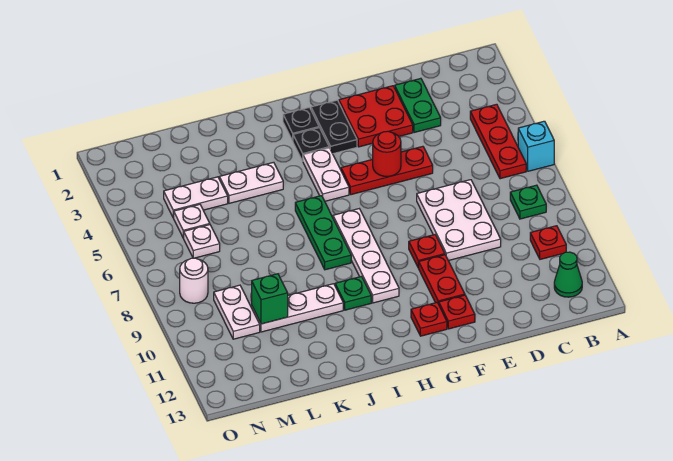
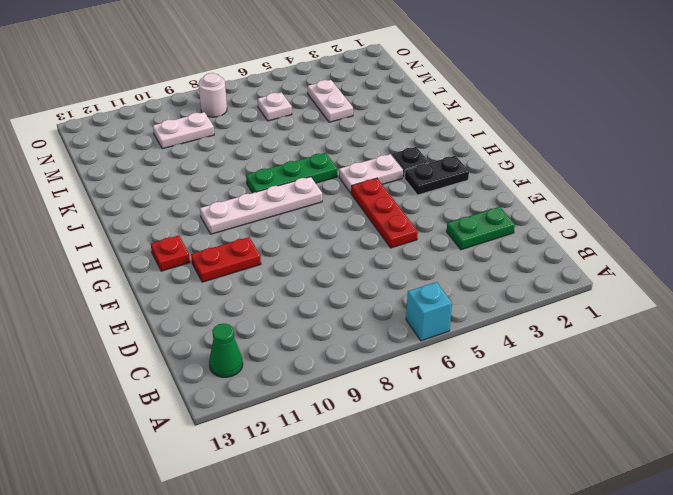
none -> red 1x3 plate [470,104,526,179]
none -> green 1x1 plate [510,185,546,219]
none -> red 1x1 plate [530,226,566,259]

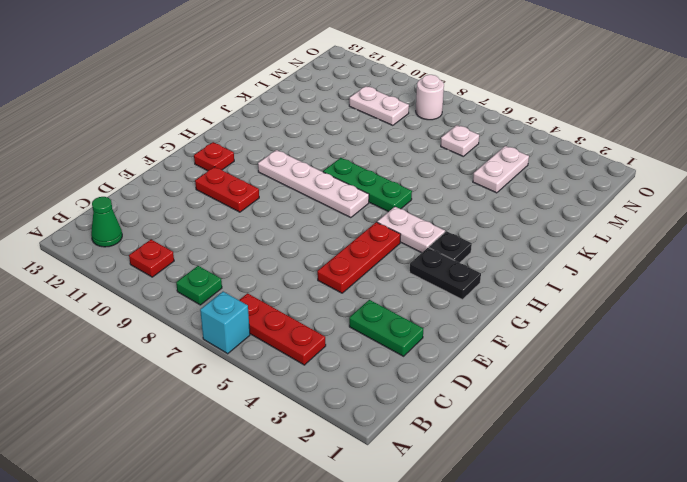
none -> white 2x3 plate [417,180,501,261]
none -> red 2x2 plate [339,86,413,147]
none -> red 1x1 plate [409,235,445,268]

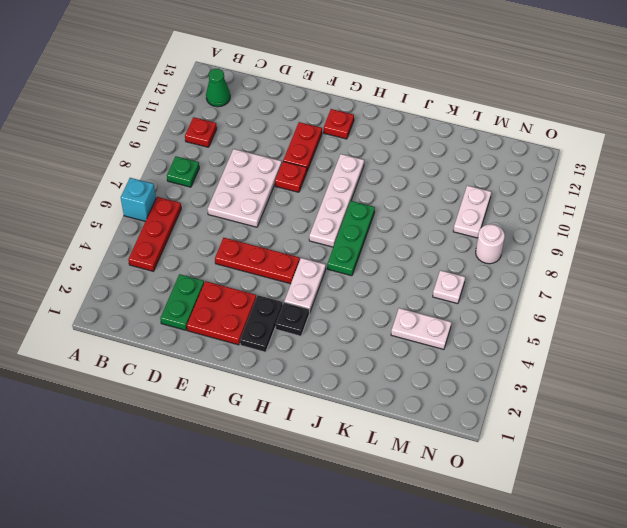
none -> red 1x1 plate [439,295,475,329]
none -> black 1x1 plate [283,107,319,141]
none -> green 1x1 plate [335,276,371,310]

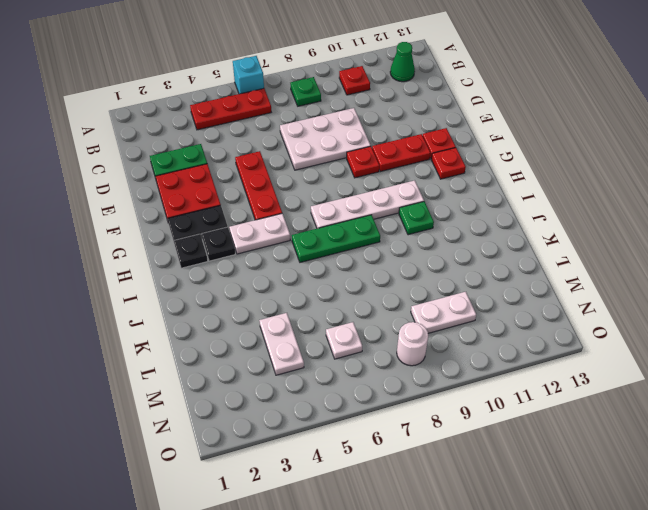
none -> white 1x2 plate [219,162,283,203]
none -> white 1x3 plate [252,284,343,332]
none -> white 1x1 plate [174,204,210,238]

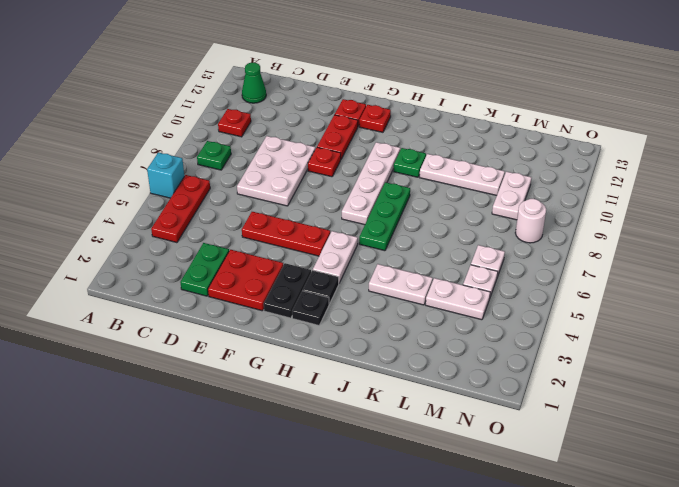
none -> red 1x1 round brick [373,131,401,177]
none -> green 1x1 brick [252,274,288,324]

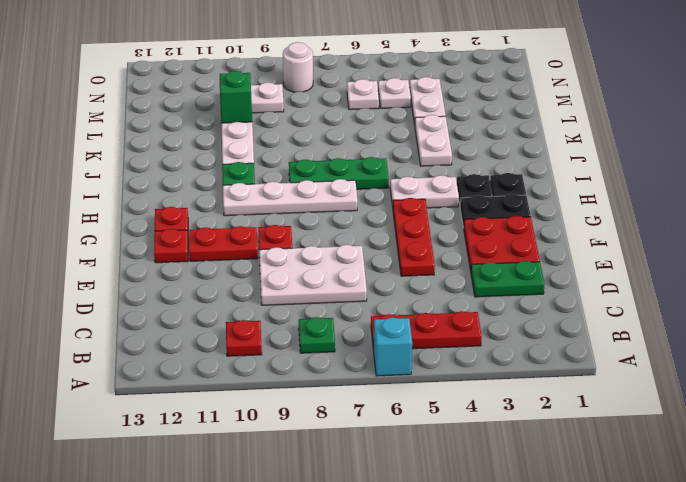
none -> green 1x1 cone [554,252,582,297]
none -> red 1x1 round brick [373,131,401,177]

